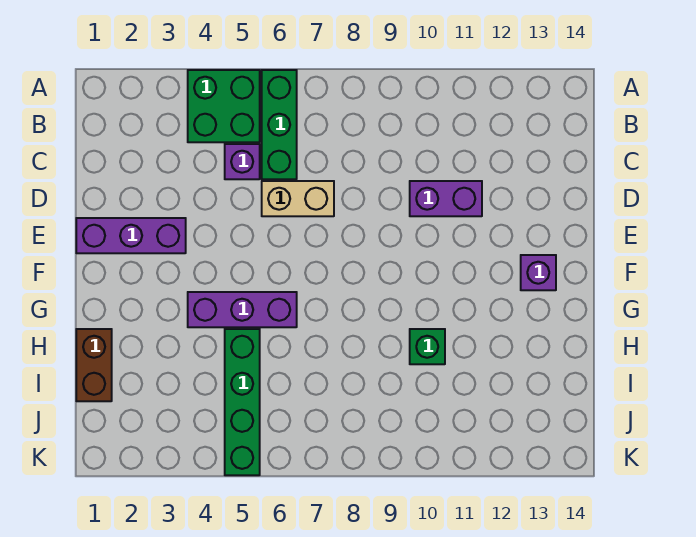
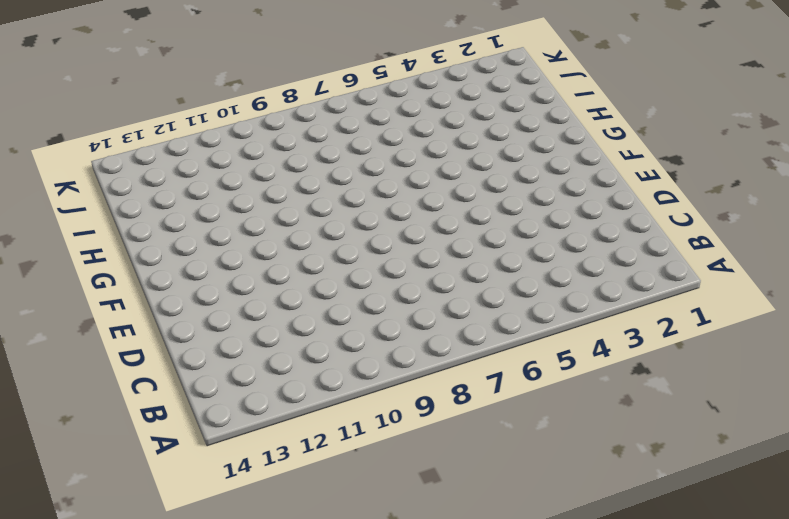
none -> green 2x2 brick [188,70,260,142]
none -> green 1x3 brick [262,70,297,179]

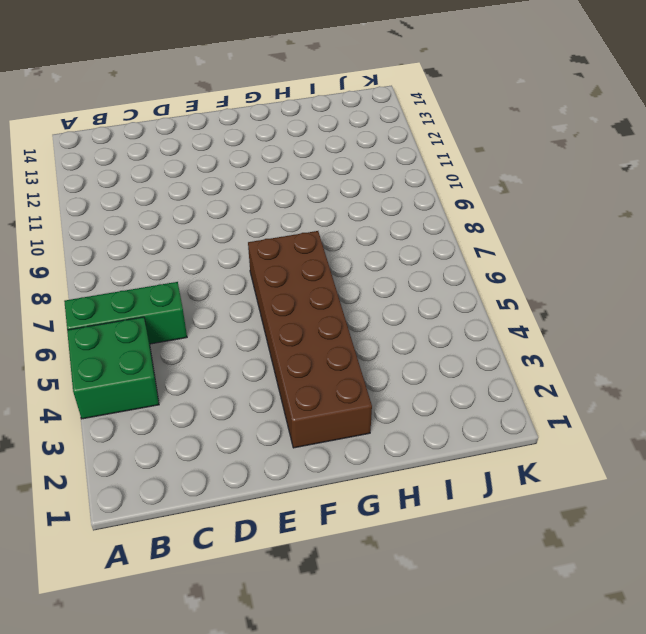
brown 2x6 brick [248,231,372,448] -> purple 1x3 brick [188,292,297,327]
none -> purple 1x1 brick [225,144,260,179]
none -> tan 1x2 brick [262,181,334,216]

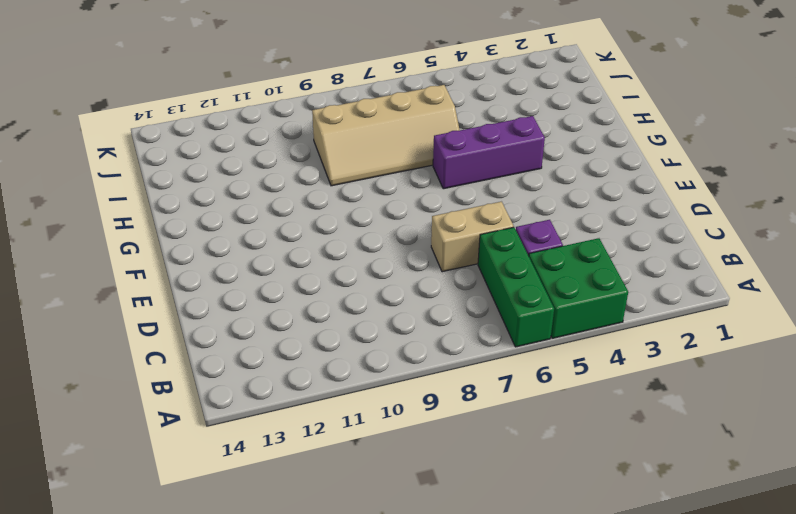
tan 2x4 slope [312,85,460,186] -> none
none -> purple 1x2 brick [410,181,482,216]
none -> purple 1x3 brick [76,218,186,253]

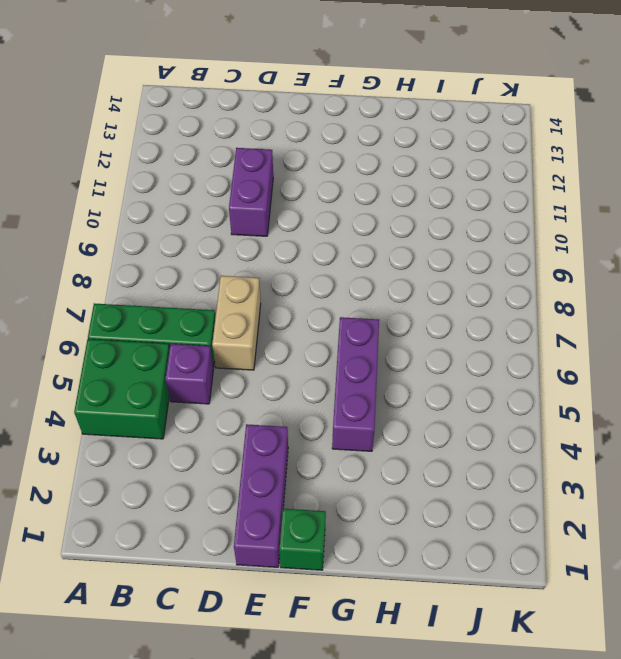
green 1x1 brick [280,509,326,570] -> green 1x1 brick moved to [410,329,445,364]
none -> purple 1x1 brick [521,255,556,290]
none -> brown 1x2 brick [76,329,112,401]

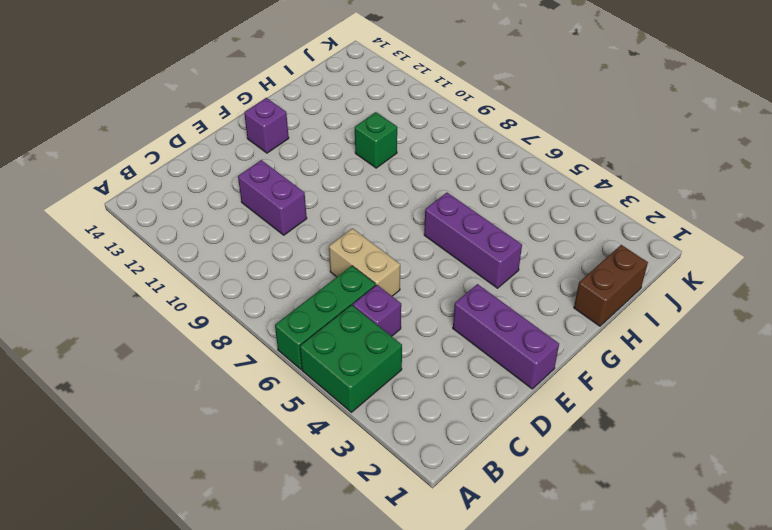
none -> green 1x4 brick [225,329,260,475]

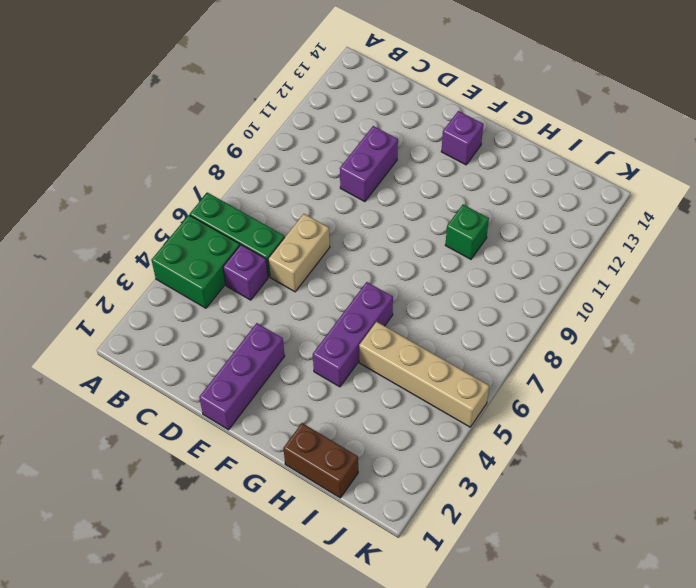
tan 1x4 brick [359,322,489,427] -> green 1x4 brick [225,329,260,475]

